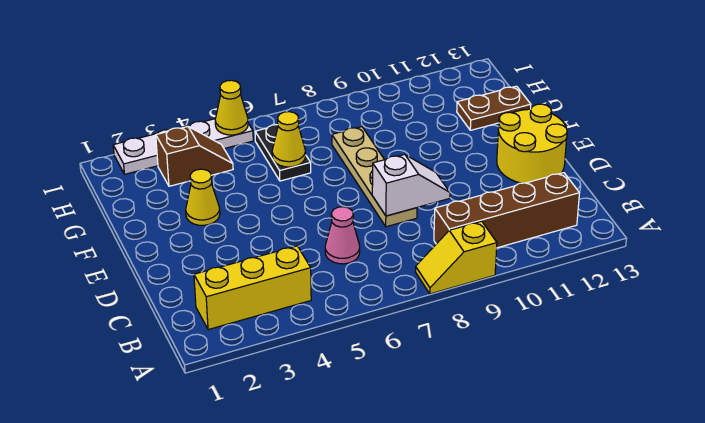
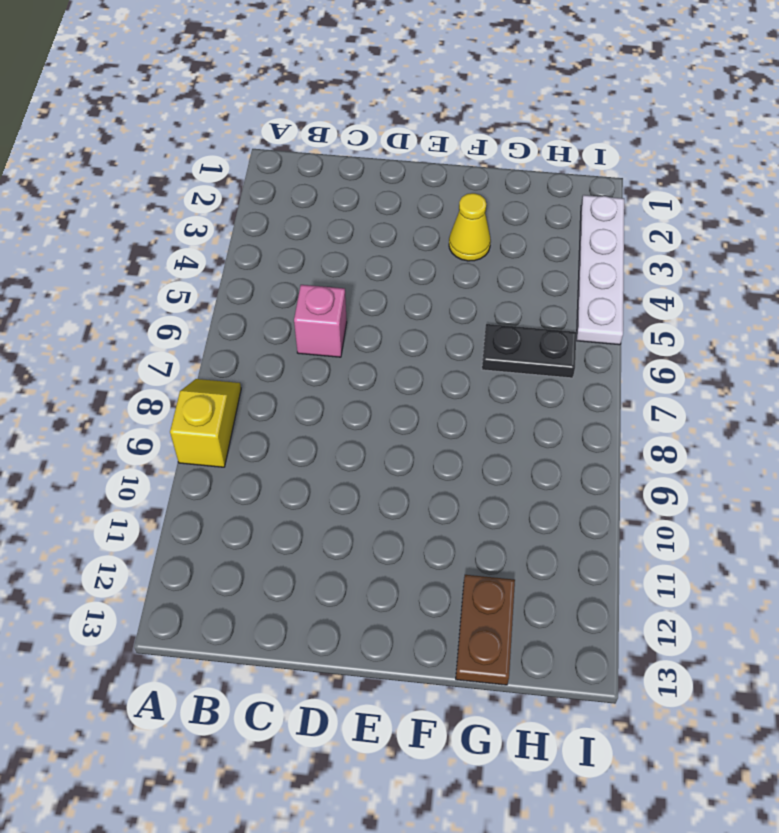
pink 1x1 brick [294,285,347,357] -> pink 1x1 cone [325,207,360,264]
none -> yellow 1x3 brick [194,246,311,330]
none -> brown 1x4 brick [434,173,579,248]
none -> tan 1x4 plate [332,127,417,227]

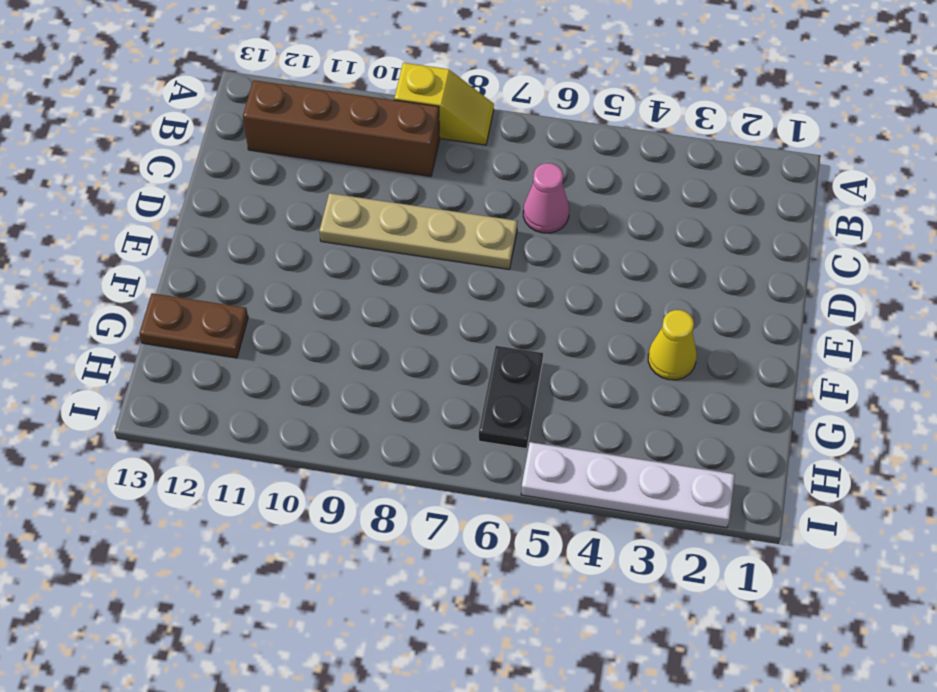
tan 1x4 plate [319,193,518,269] -> tan 1x4 plate turned to [332,127,417,227]
none -> yellow 1x3 brick [194,246,311,330]
none -> yellow 2x2 round brick [497,104,567,183]
none -> brown 1x2 slope [156,127,233,186]

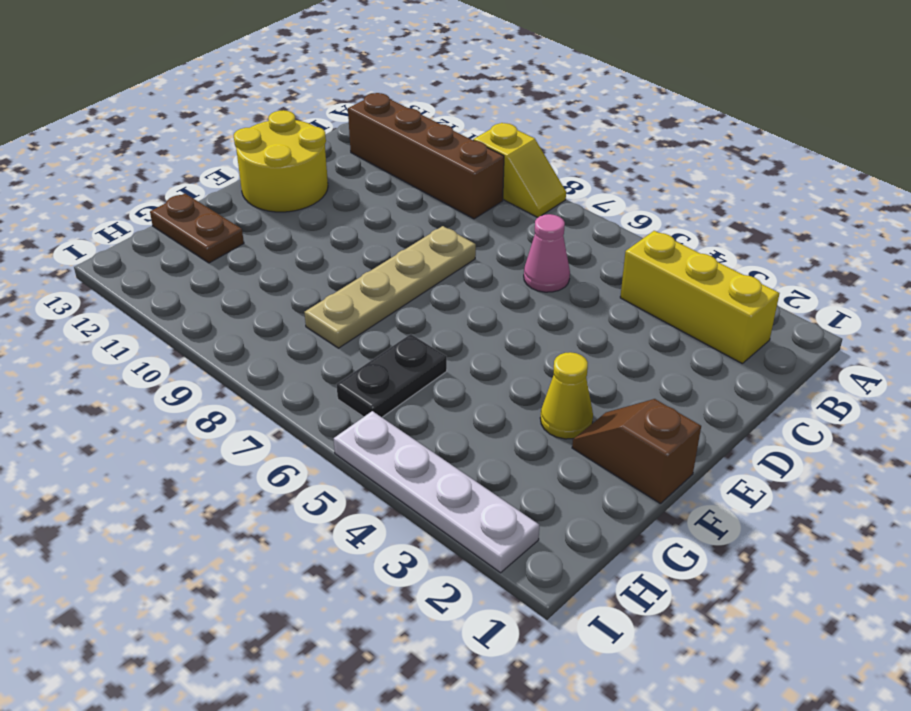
brown 1x2 slope [572,399,701,504] -> brown 1x2 slope moved to [156,127,233,186]
none -> white 1x2 slope [372,154,450,216]
none -> yellow 1x1 cone [272,112,306,167]
none -> yellow 1x1 cone [215,80,248,135]

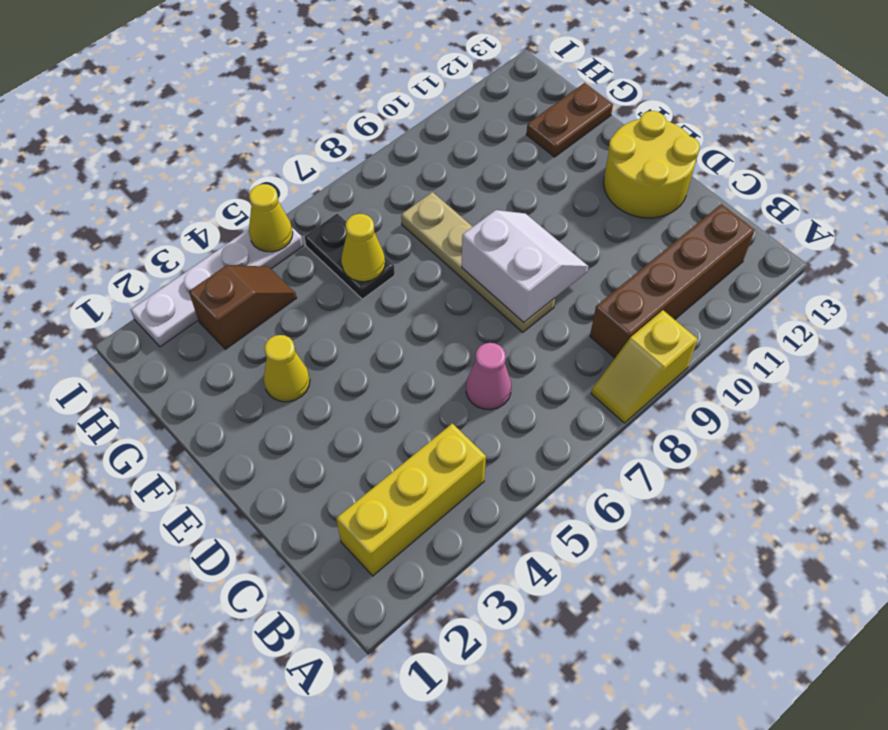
white 2x2 slope [462,210,588,322] -> white 1x2 slope [372,154,450,216]

